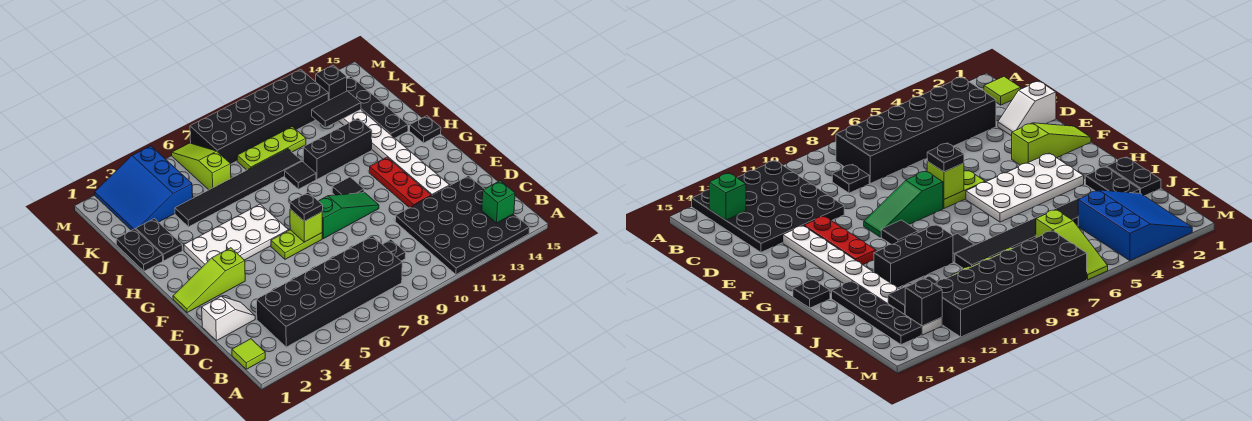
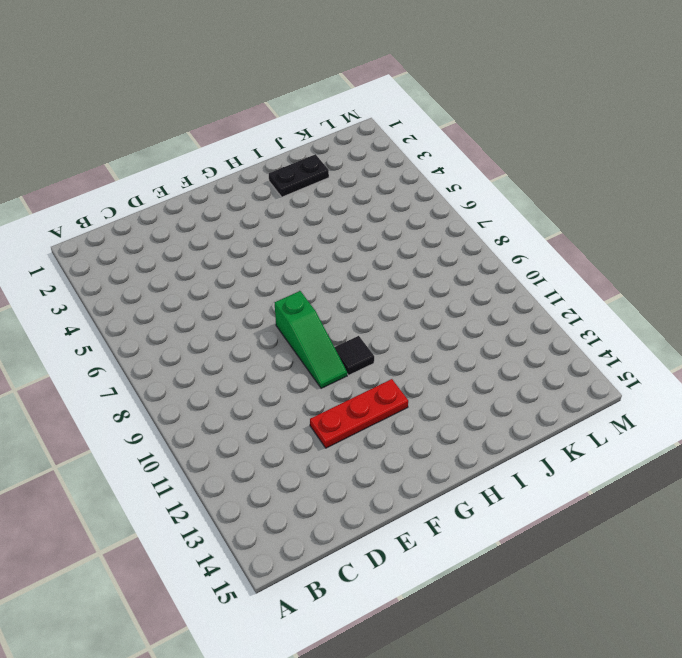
none -> black 4x4 plate [395,176,530,275]
none -> lime 1x1 tile [232,339,265,369]
none -> black 2x6 brick [257,236,402,347]

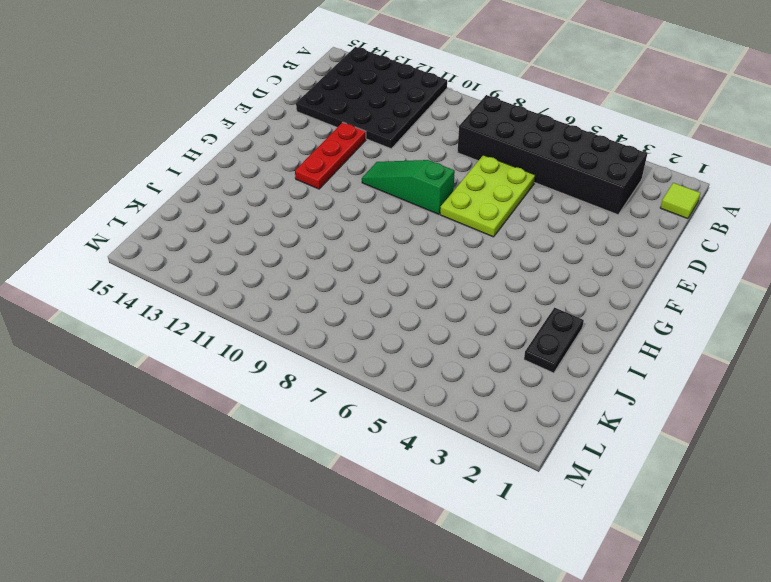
lime 2x3 plate [440,155,535,237] -> lime 1x2 plate [271,230,322,259]
none -> black 1x1 plate [382,240,406,261]
none -> white 1x2 slope [202,296,255,341]
none -> white 1x8 plate [339,110,450,196]

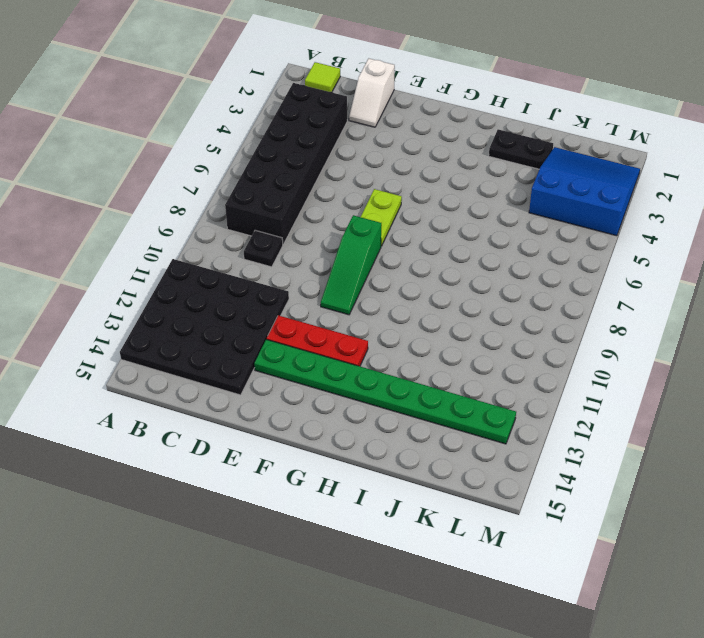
green 1x8 plate [254,339,516,444] -> white 1x8 plate [339,110,450,196]
none -> lime 1x3 slope [173,248,245,313]
none -> white 2x4 plate [184,204,289,268]
none -> black 1x1 tile [332,177,364,195]

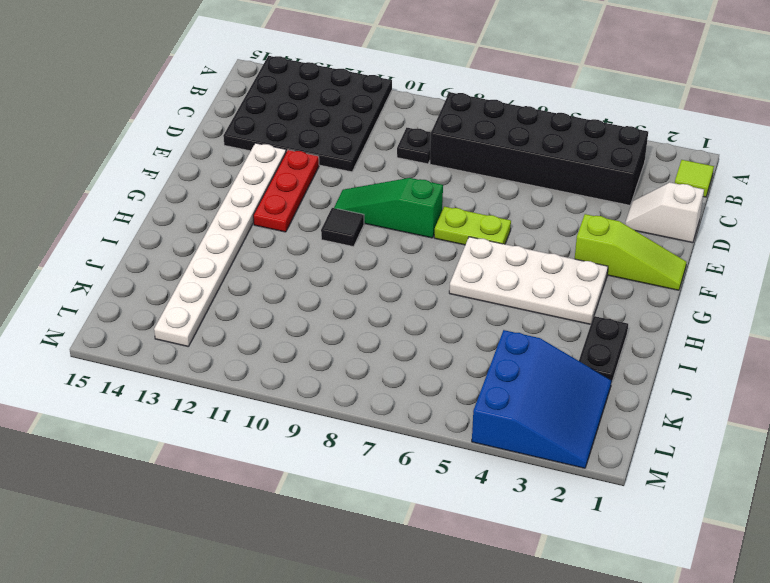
none -> black 1x1 plate [410,116,441,143]
none -> black 1x2 plate [116,229,163,271]
none -> black 1x1 tile [285,161,316,189]

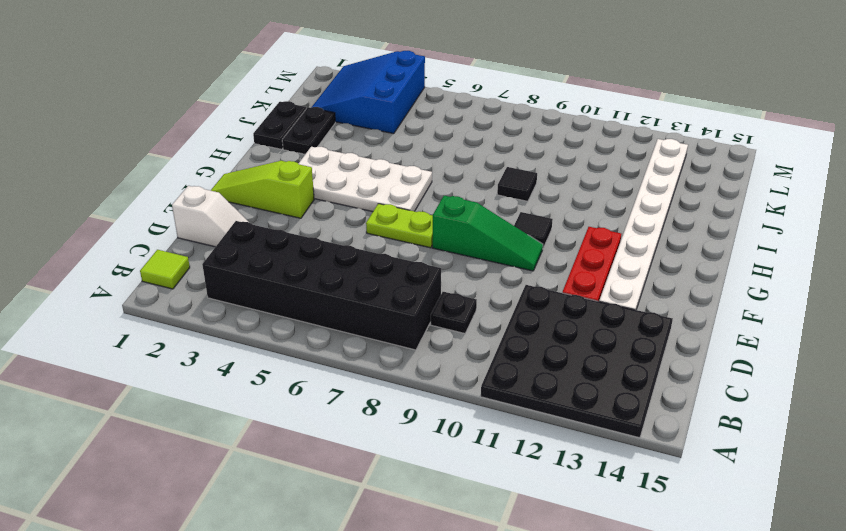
none -> black 1x1 plate [410,116,441,143]
none -> black 1x3 brick [303,118,372,179]
none -> black 1x4 plate [347,77,408,138]

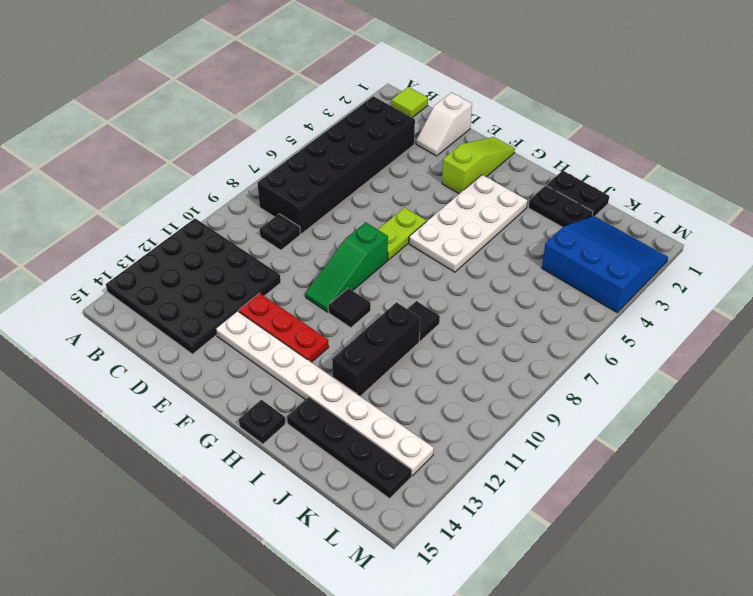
none -> black 1x6 tile [175,149,302,227]
none -> lime 1x3 slope [172,143,231,190]
none -> lime 1x3 plate [237,127,306,170]

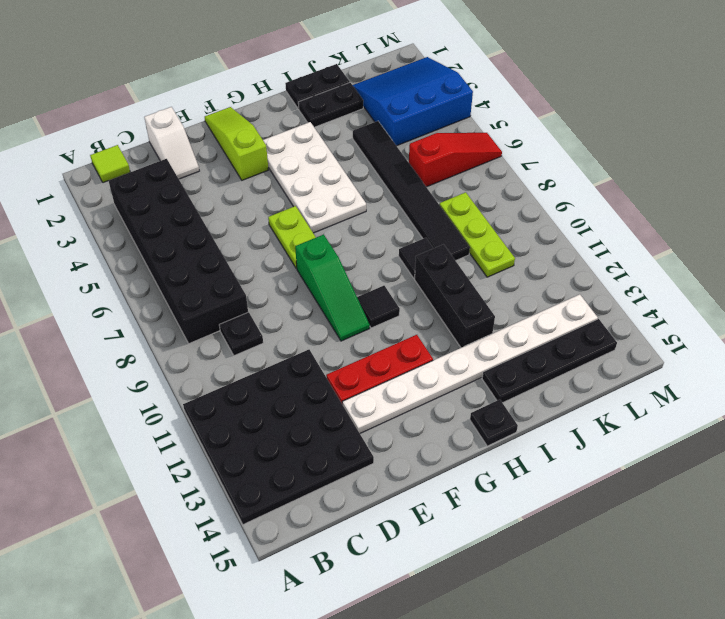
red 1x3 slope [409,133,502,187] -> lime 1x3 slope [172,143,231,190]
none -> black 2x6 brick [190,69,328,164]
none -> green 1x1 brick [482,181,515,223]
none -> lime 1x1 brick [290,209,322,242]

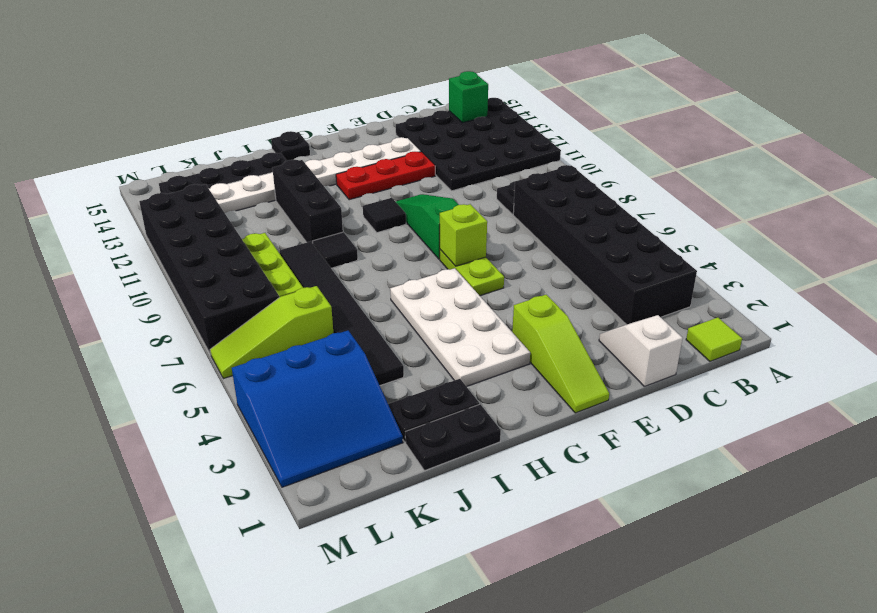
none -> black 1x2 tile [312,91,361,128]
none -> black 1x1 brick [316,65,347,101]
none -> black 1x1 plate [290,192,323,221]

